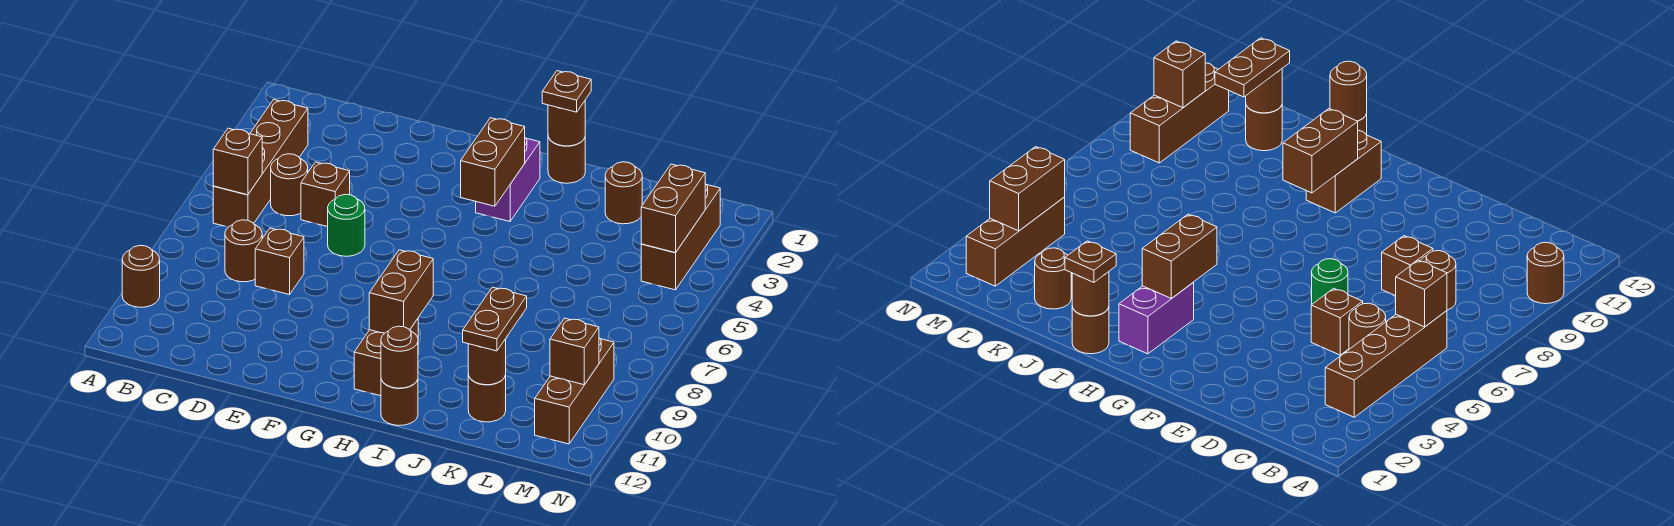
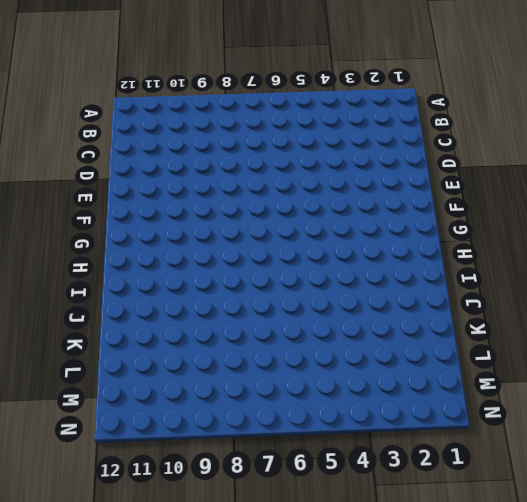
none -> brown 1x1 round brick [122,245,160,307]
none -> brown 1x4 brick [213,100,308,227]
none -> brown 1x1 round brick [271,154,308,216]

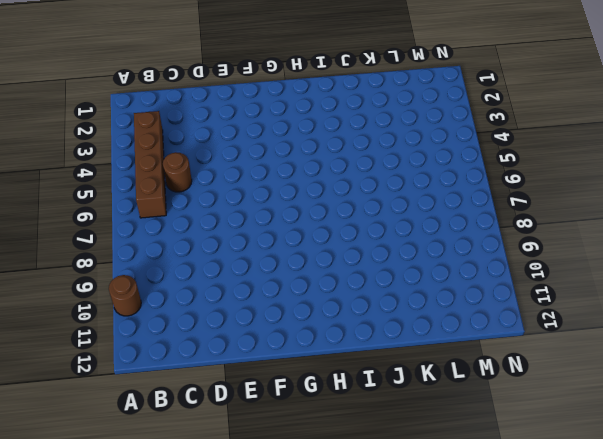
none -> brown 1x1 round brick [225,220,262,282]
none -> brown 1x1 brick [301,162,350,227]
none -> brown 1x1 brick [255,228,304,295]

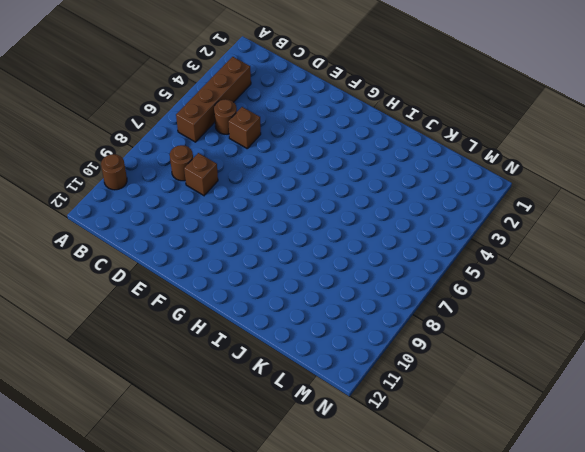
none -> green 1x1 round brick [328,194,365,256]
none -> purple 1x2 brick [476,138,540,221]
none -> brown 1x2 brick [354,319,418,396]

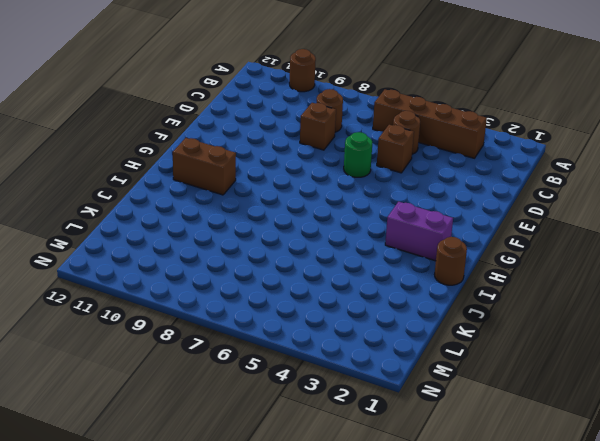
none -> brown 1x1 round brick [381,380,418,426]
none -> brown 1x1 round brick [605,162,642,224]
none -> brown 1x1 round brick [468,374,506,422]

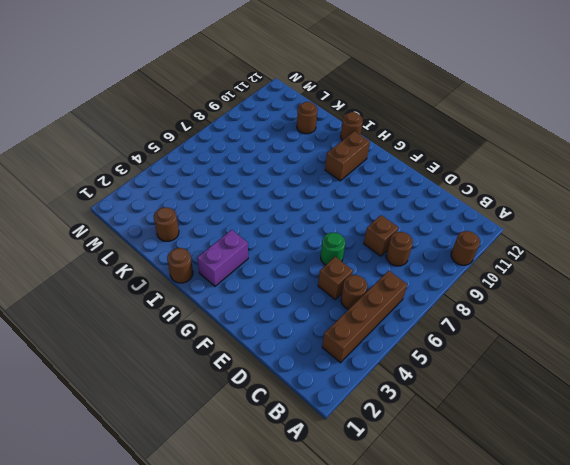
none -> brown 1x3 brick [641,184,720,290]
none -> brown 1x3 brick [535,338,614,444]
none -> brown 1x1 brick [213,128,262,195]

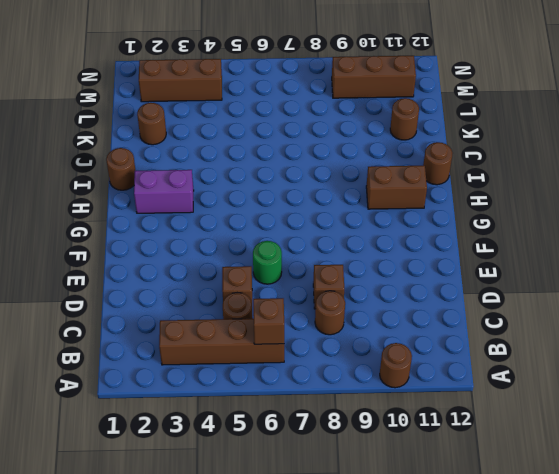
none -> brown 1x2 brick [461,118,525,206]
none -> brown 1x2 brick [369,250,433,333]
none -> brown 1x1 round brick [548,101,585,146]

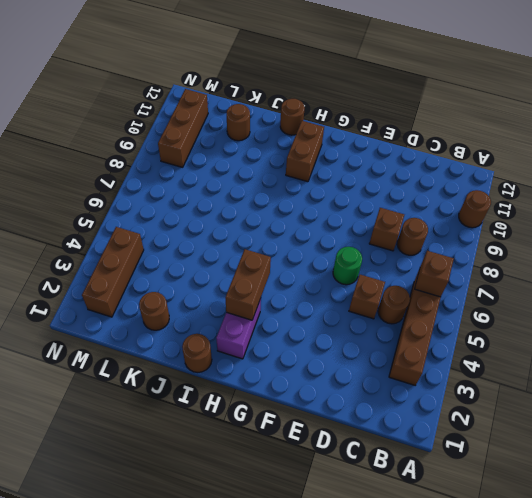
none -> brown 1x2 brick [369,250,433,333]
none -> brown 1x1 round brick [548,101,585,146]
none -> brown 1x1 round brick [381,326,418,388]

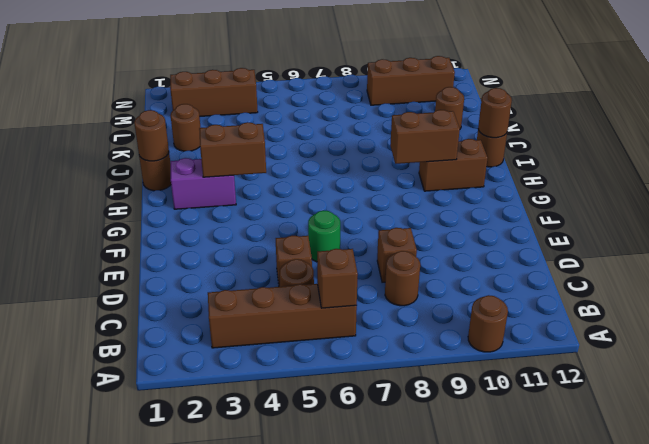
none -> brown 1x1 round brick [468,339,506,385]
none -> brown 1x2 brick [641,164,705,253]
none -> brown 1x1 brick [550,318,599,385]

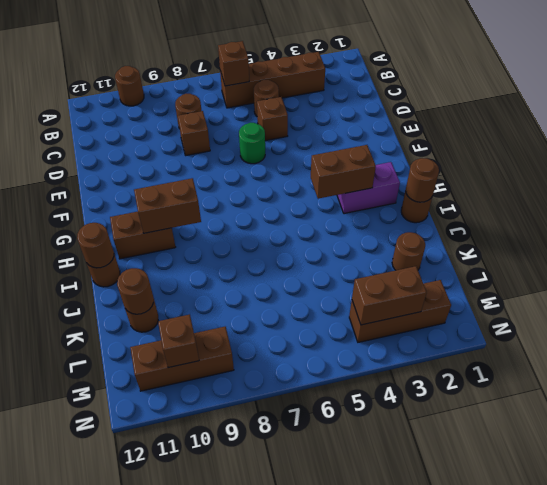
none -> brown 1x1 plate [542,71,591,112]
none -> brown 1x2 plate [463,287,527,351]

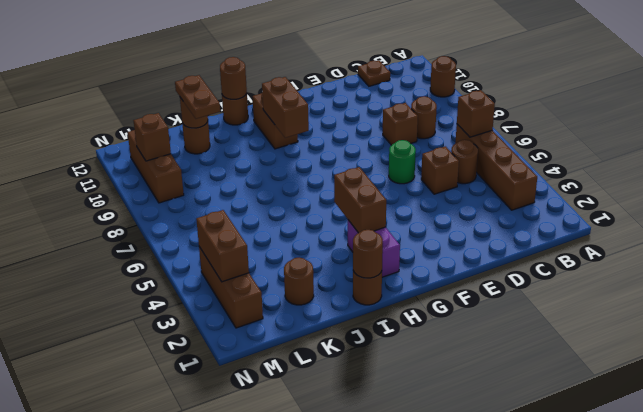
brown 1x1 plate [358,60,390,86] -> brown 1x1 plate moved to [542,71,591,112]

